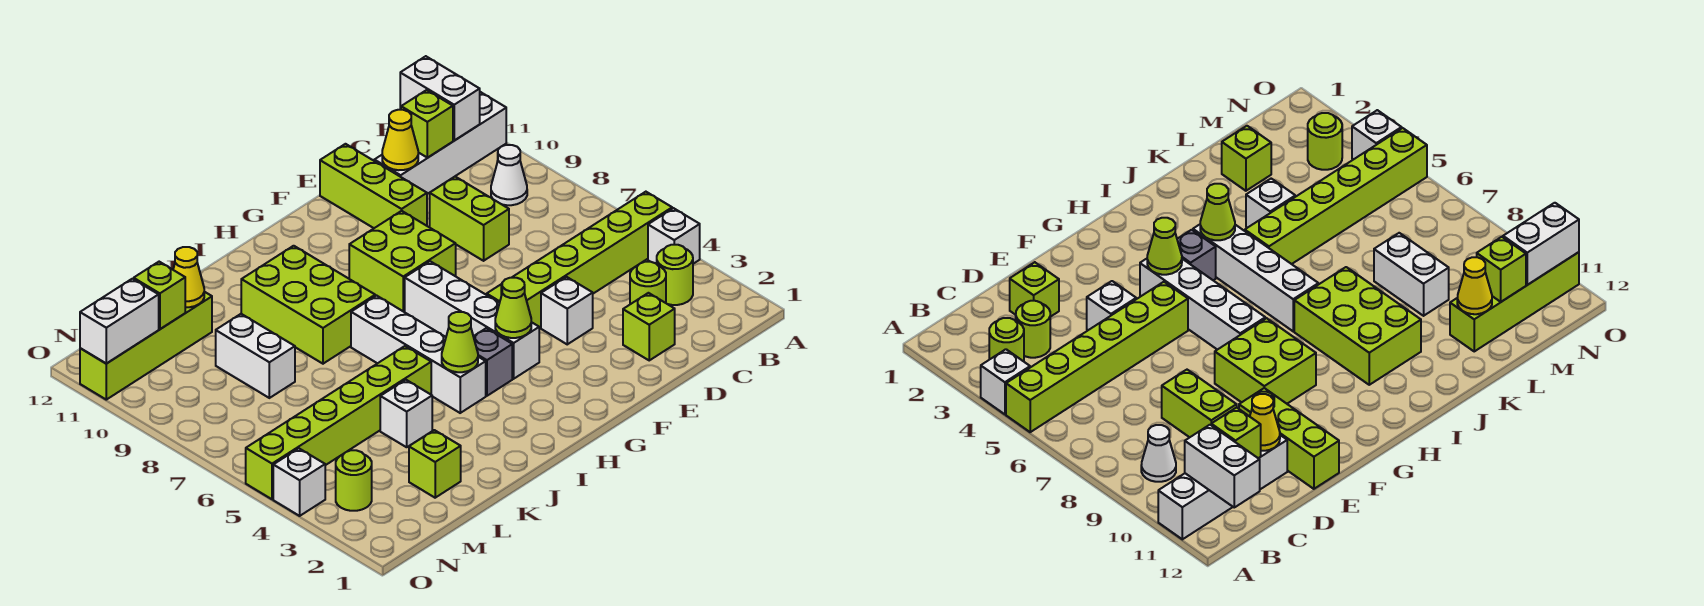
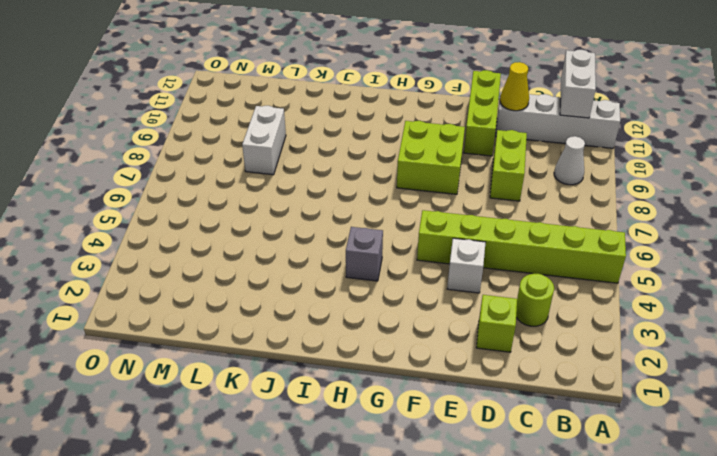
none -> white 1x1 brick [648,208,700,264]
none -> lime 1x1 round brick [657,245,693,305]
none -> white 1x4 brick [405,261,539,379]
none -> white 1x4 brick [351,296,486,413]

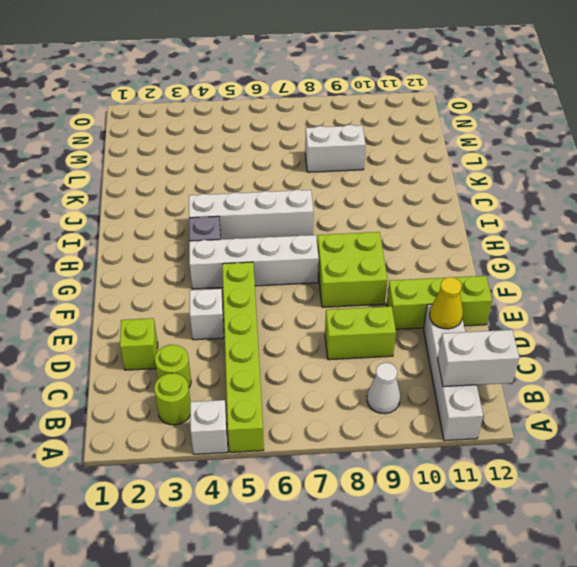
none -> lime 2x3 brick [241,246,375,364]
none -> lime 1x6 brick [246,346,431,499]
none -> white 1x1 brick [380,380,432,447]
none -> lime 1x1 brick [409,430,461,498]

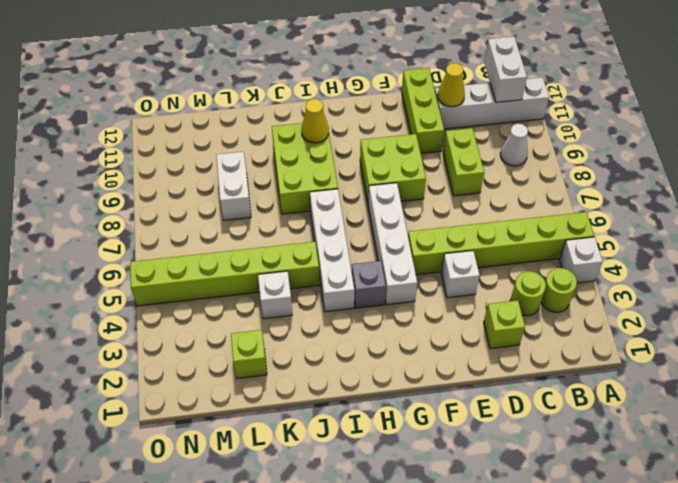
yellow 1x1 cone [301,99,329,143] -> yellow 1x1 cone moved to [173,247,204,307]
none -> lime 1x4 brick [80,292,212,400]
none -> lime 1x1 round brick [336,450,372,511]
none -> white 1x1 brick [273,448,325,516]
none -> lime 1x1 brick [401,90,453,158]

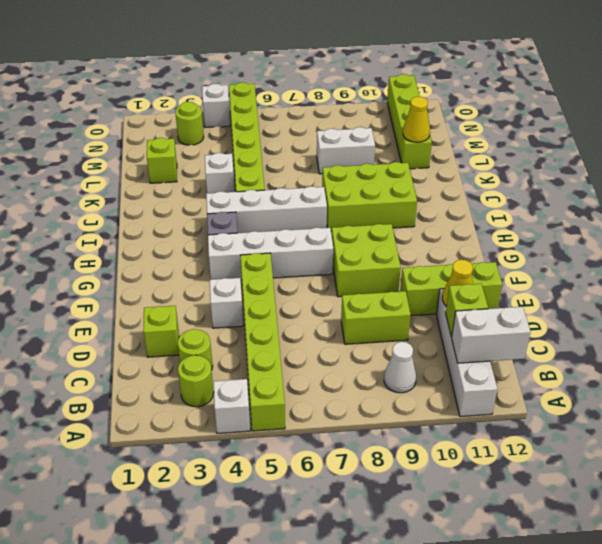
none -> lime 1x1 cone [495,278,531,338]
none -> lime 1x1 cone [442,312,478,372]
none -> lime 1x1 brick [134,262,185,329]
none -> white 1x2 brick [80,279,159,364]

